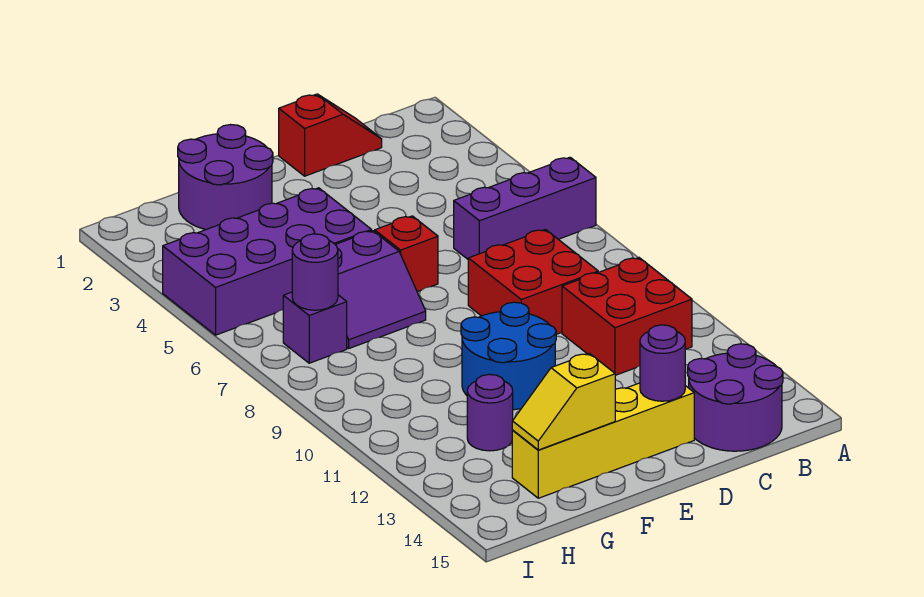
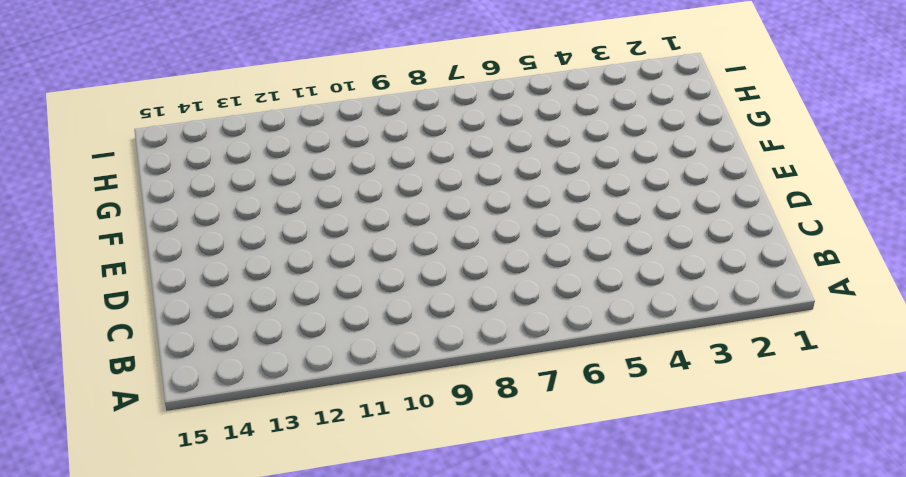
none -> purple 1x3 brick [454,157,596,259]
none -> red 2x2 brick [562,258,692,375]
none -> purple 2x2 round brick [688,344,783,451]

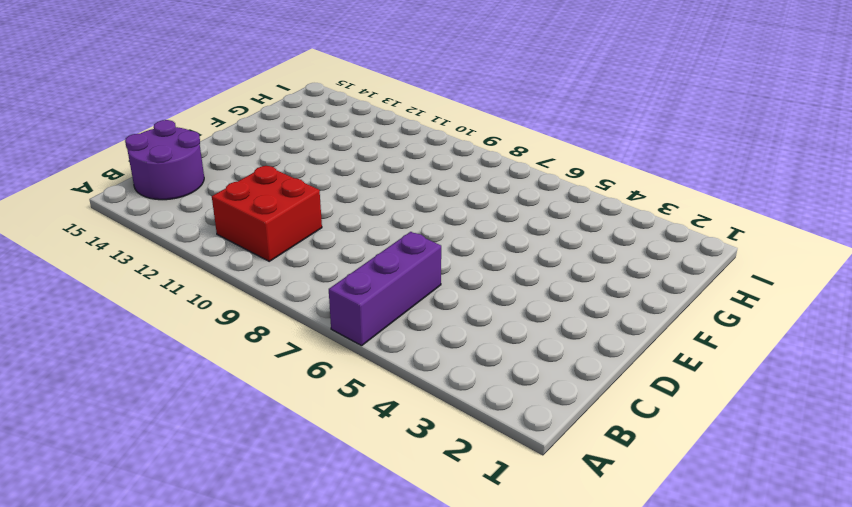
none -> red 1x2 slope [279,94,382,176]
none -> red 2x2 brick [468,229,598,334]
none -> yellow 1x4 brick [512,383,694,498]

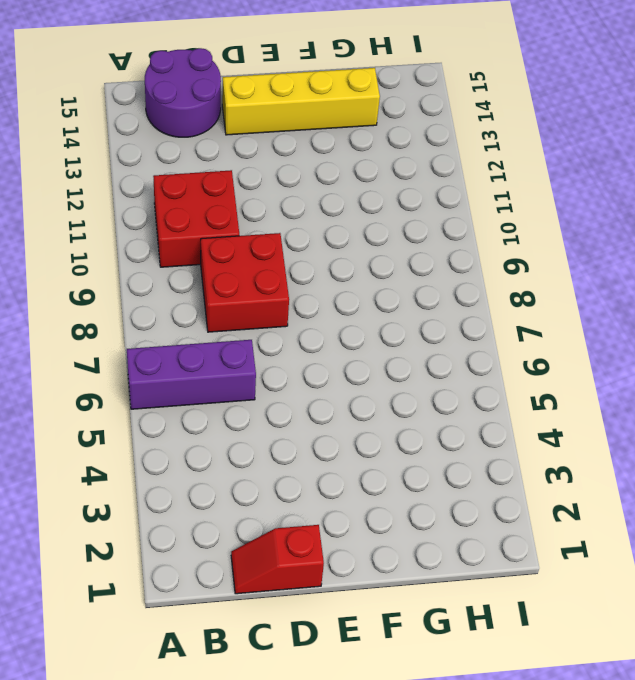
none -> red 1x1 brick [375,216,438,292]
none -> blue 2x2 round brick [461,302,556,410]
none -> purple 2x2 round brick [178,125,273,230]

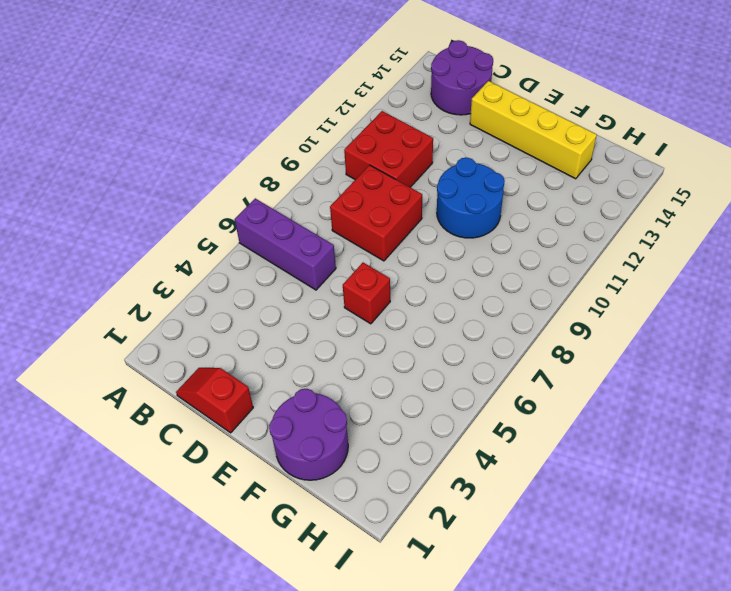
none -> purple 2x4 brick [163,188,372,335]
none -> purple 2x2 slope [335,231,426,348]
none -> purple 1x1 round brick [467,374,513,451]

